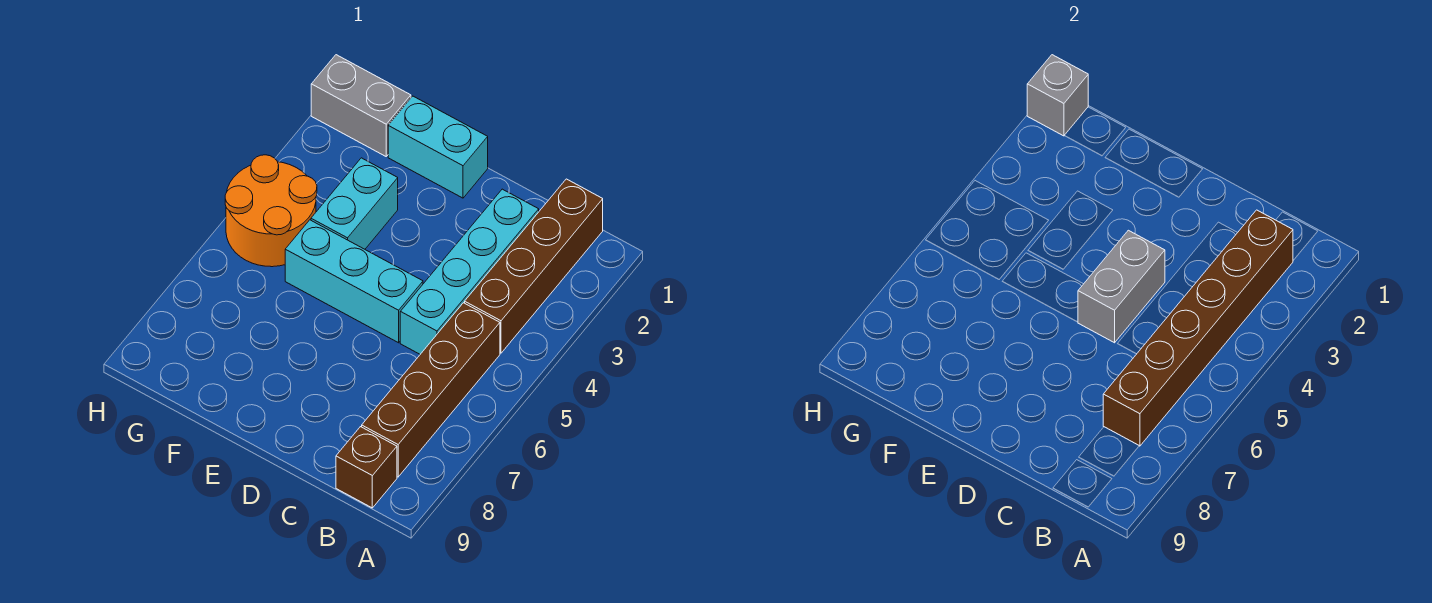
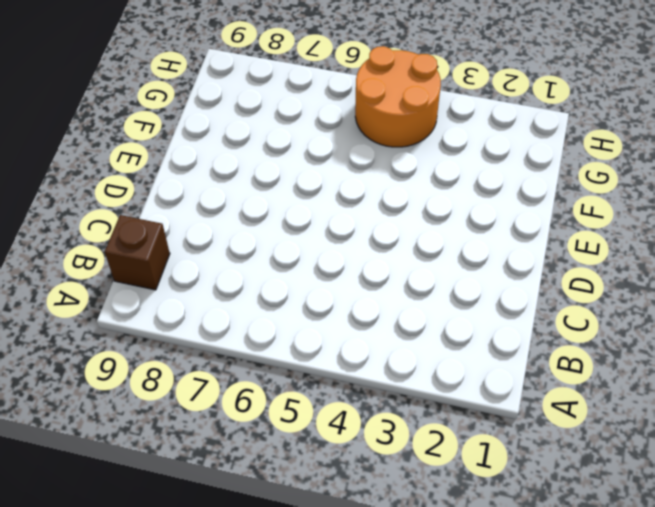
none -> brown 1x4 brick [465,179,603,353]
none -> brown 1x4 brick [362,303,500,477]
none -> cyan 1x4 brick [400,189,539,354]

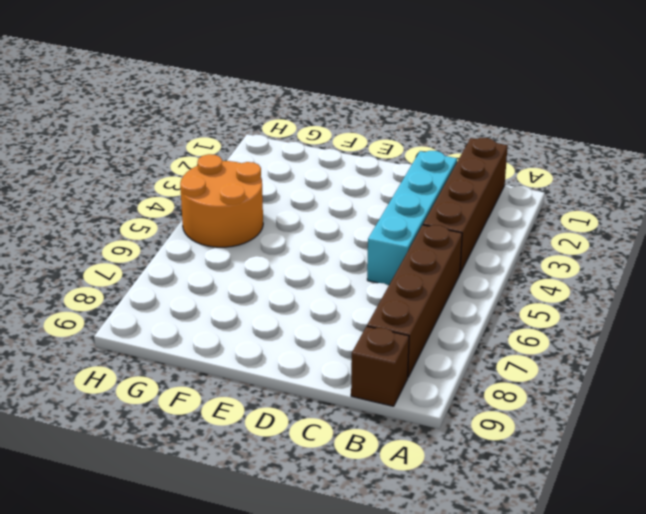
none -> cyan 1x3 brick [285,220,423,343]
none -> cyan 1x2 brick [388,96,488,198]
none -> cyan 1x2 brick [311,158,398,249]

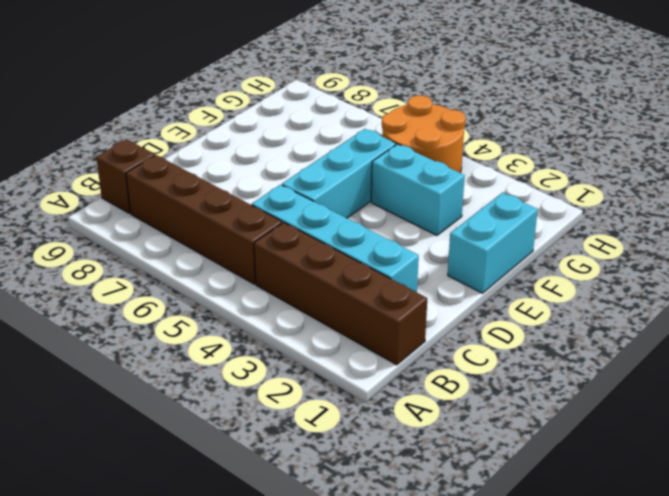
none -> grey 1x2 brick [311,55,411,156]
none -> brown 1x6 brick [1103,210,1293,446]
none -> grey 1x2 brick [1078,230,1165,343]

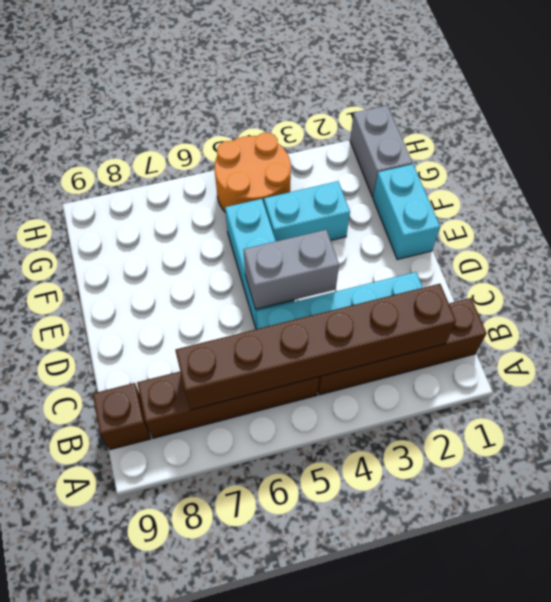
none -> grey 1x1 brick [1027,55,1088,136]

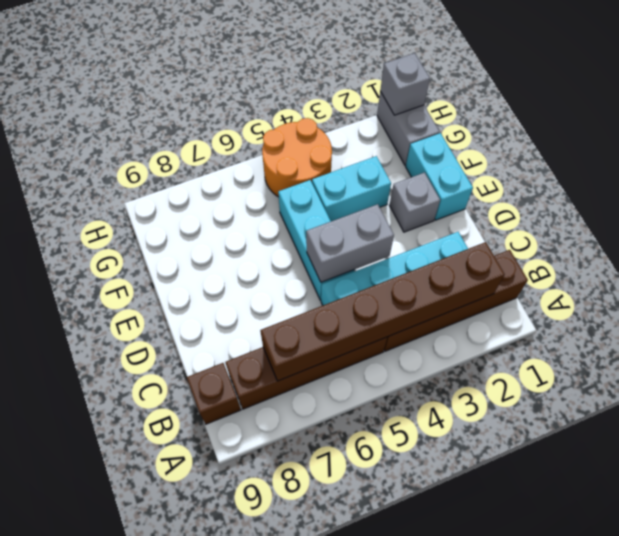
grey 1x1 brick [389,173,440,232] -> none

